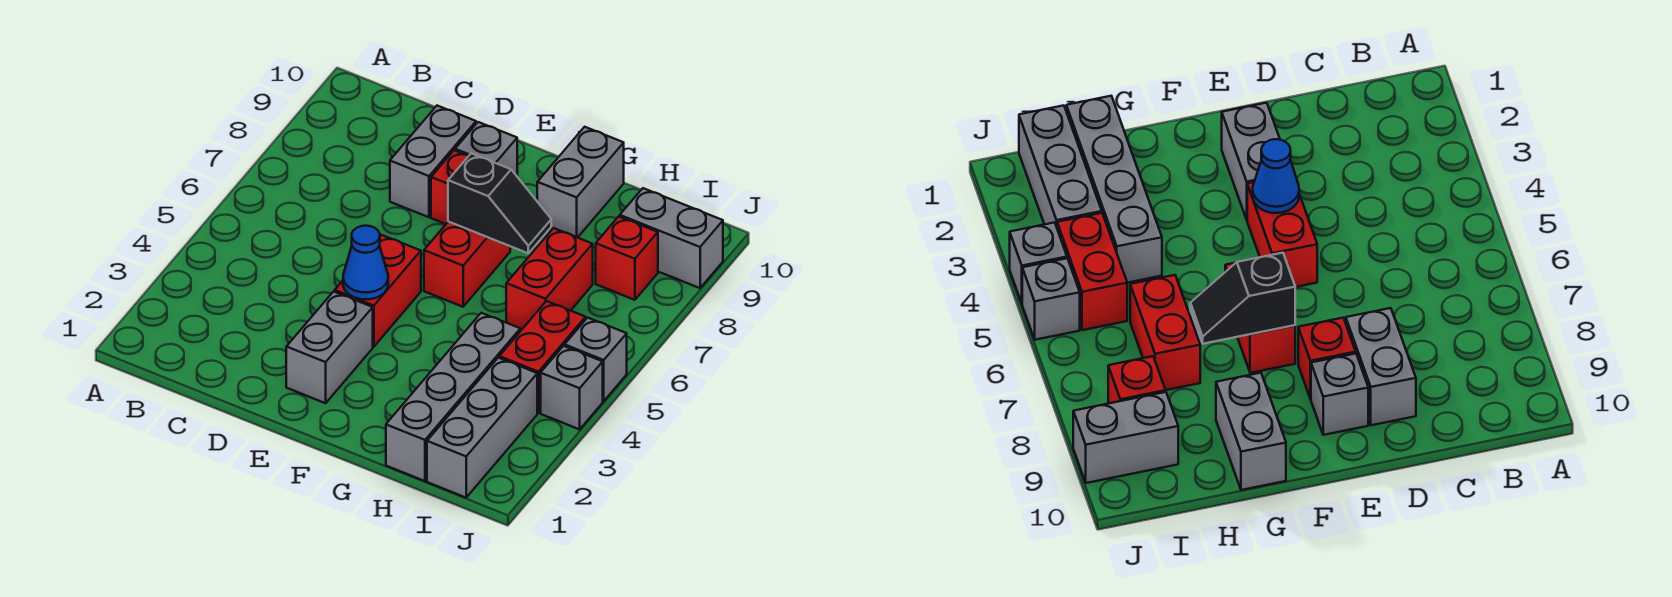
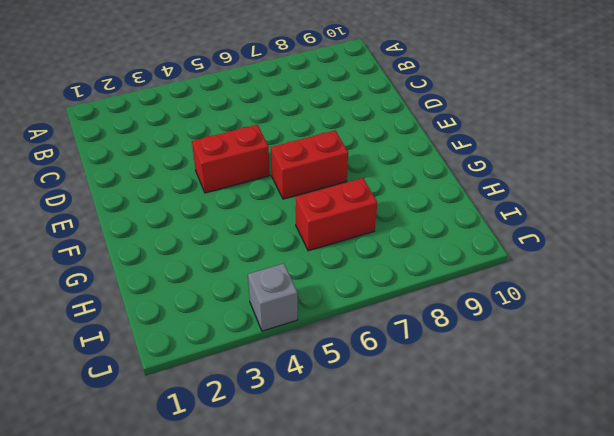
none -> grey 1x2 brick [390,106,476,217]
none -> grey 1x2 brick [286,291,373,403]
none -> red 1x1 brick [431,150,469,224]

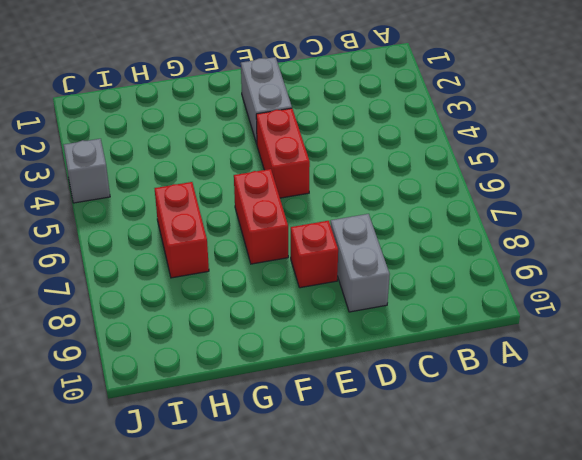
none -> grey 1x1 brick [455,122,517,176]
none -> grey 1x2 brick [537,127,624,238]
none -> grey 1x4 brick [386,313,520,481]

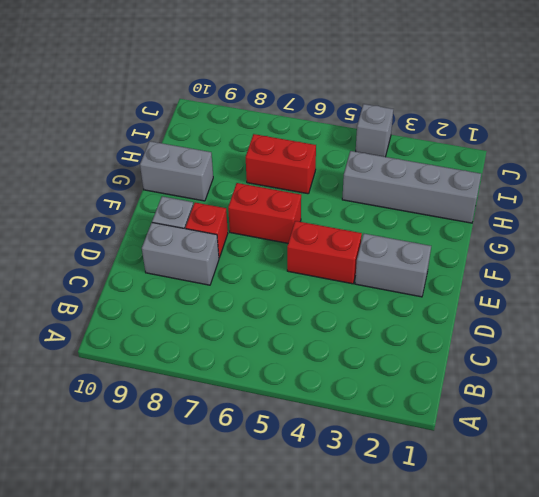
none -> grey 1x3 brick [427,358,537,498]
none -> red 1x2 brick [499,301,586,413]
none -> red 1x1 brick [596,216,658,300]

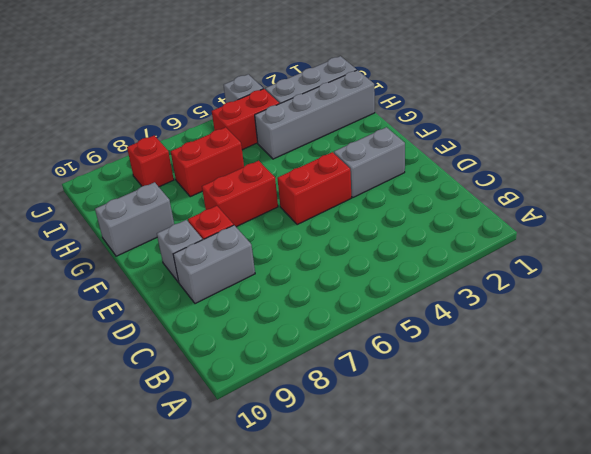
none -> grey 1x2 brick [620,188,723,288]
none -> grey 1x1 brick [565,318,627,401]
none -> blue 1x1 cone [343,226,388,299]

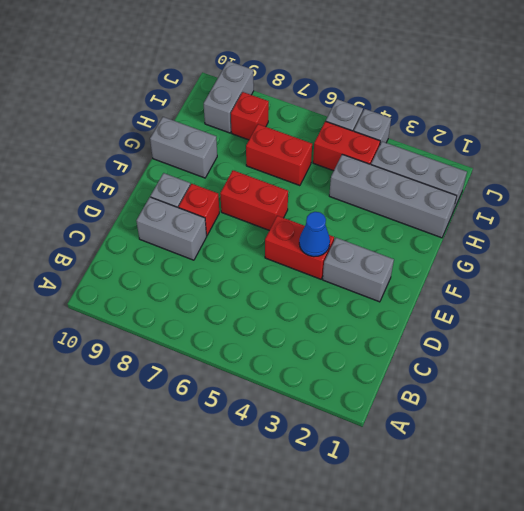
none -> black 1x2 slope [448,153,551,253]

